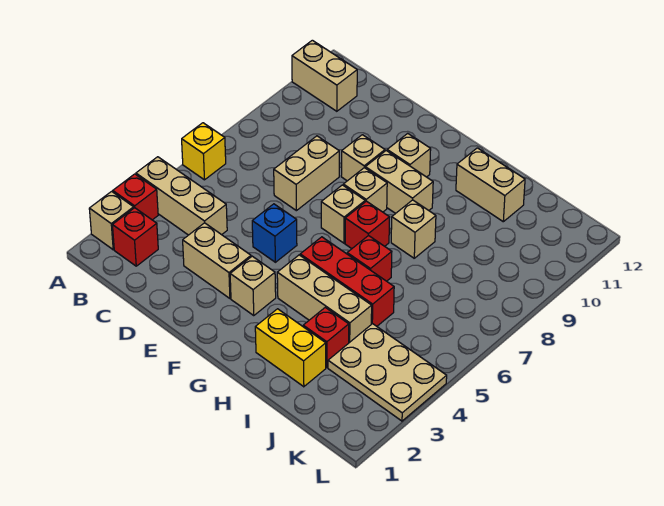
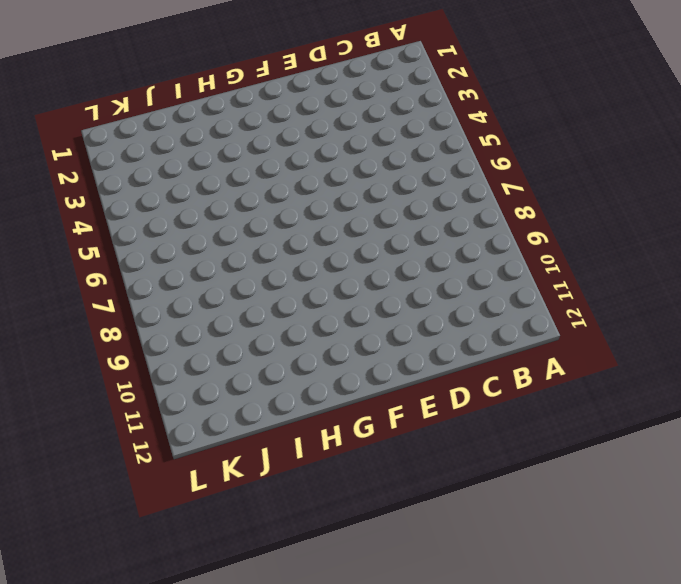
none -> tan 1x1 brick [89,191,134,250]
none -> red 1x1 brick [113,174,158,220]
none -> tan 1x3 brick [136,157,227,235]

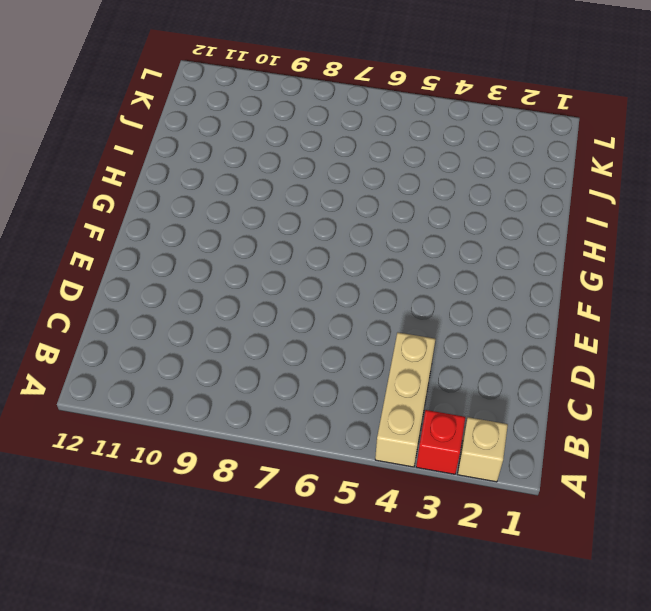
none -> yellow 1x1 brick [182,123,226,180]
none -> tan 1x2 brick [292,40,357,111]
none -> red 1x1 brick [113,208,158,266]

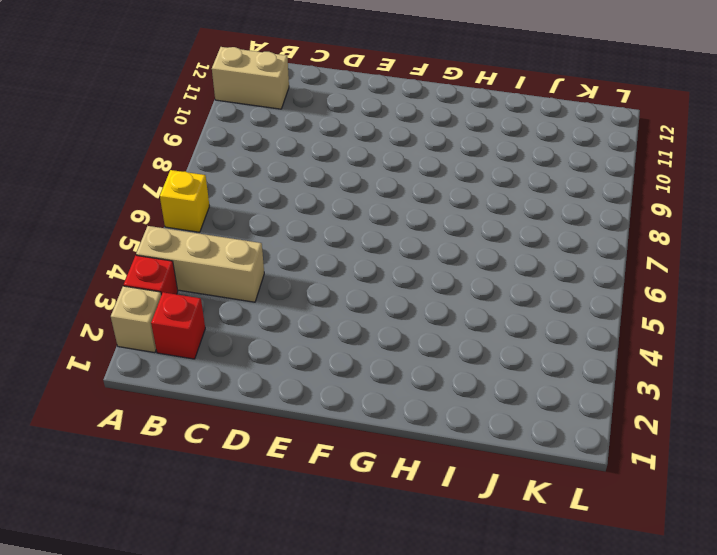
none -> tan 1x2 brick [183,223,251,298]
none -> tan 1x2 brick [274,136,339,211]
none -> blue 1x1 brick [252,204,297,262]

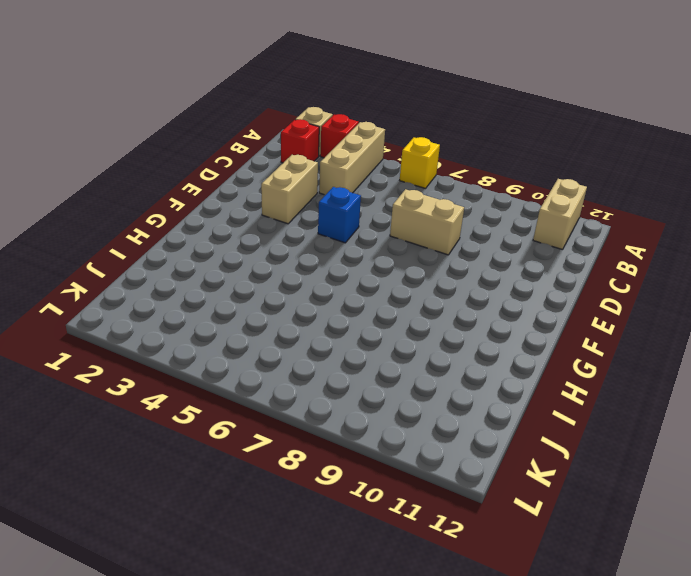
none -> tan 1x1 brick [341,135,385,181]
none -> tan 1x1 brick [230,256,276,315]
none -> tan 1x1 brick [321,185,365,243]

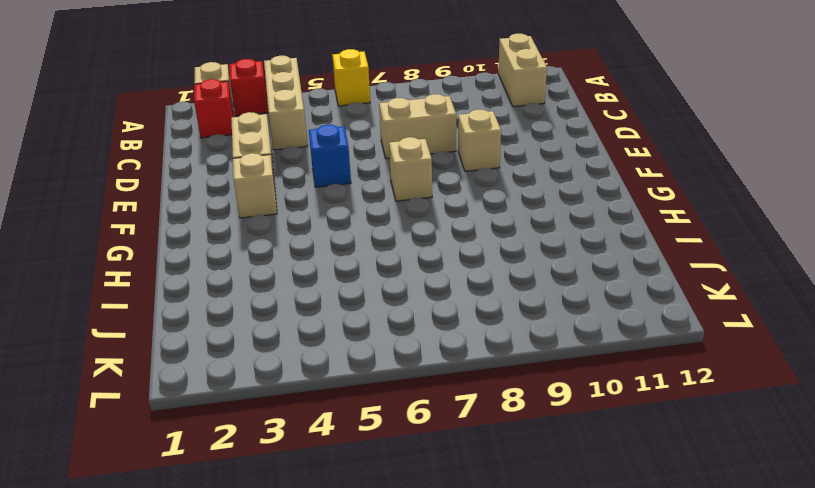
none -> tan 1x1 brick [343,168,387,212]
none -> tan 1x2 brick [365,151,433,213]
none -> tan 1x1 brick [387,133,431,177]

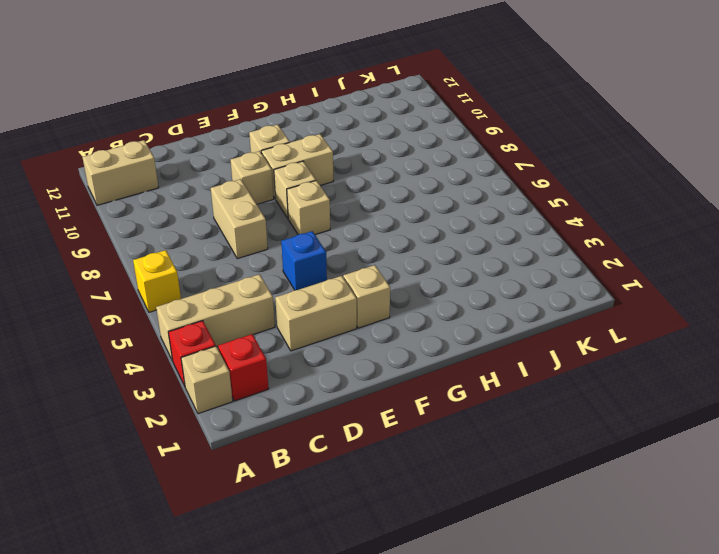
none -> tan 1x3 brick [277,255,372,343]
none -> red 1x3 brick [300,237,394,326]
none -> red 1x1 brick [345,201,390,249]

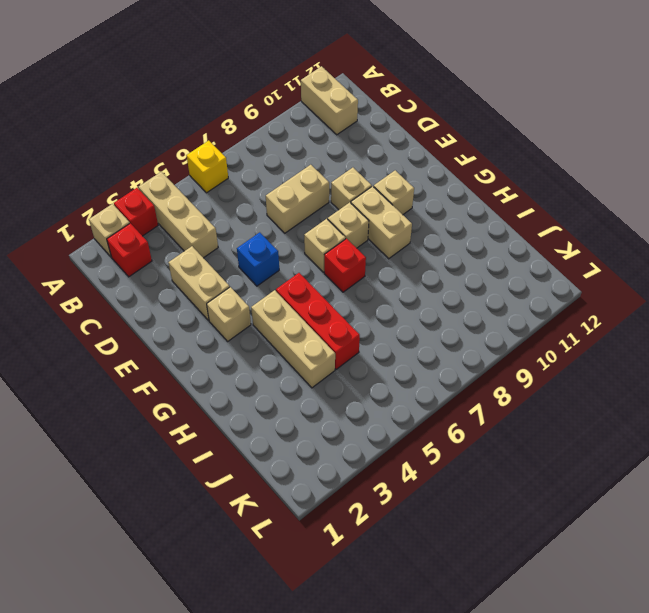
none -> yellow 1x2 brick [255,309,326,387]
none -> red 1x1 brick [347,235,392,281]
none -> tan 1x1 brick [391,200,436,258]

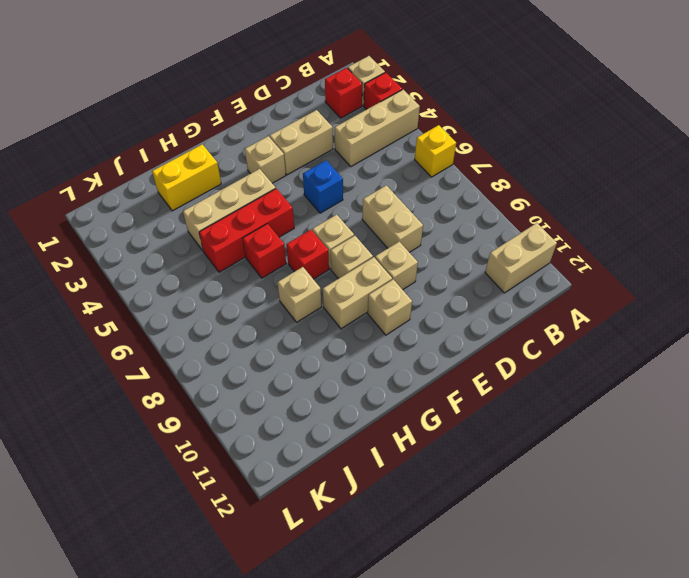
none -> tan 1x2 brick [456,148,525,222]
none -> red 1x1 brick [303,308,349,368]
none -> tan 2x3 plate [328,324,447,421]

